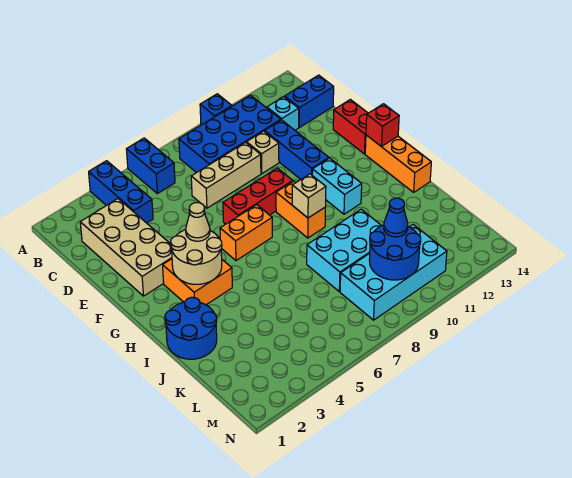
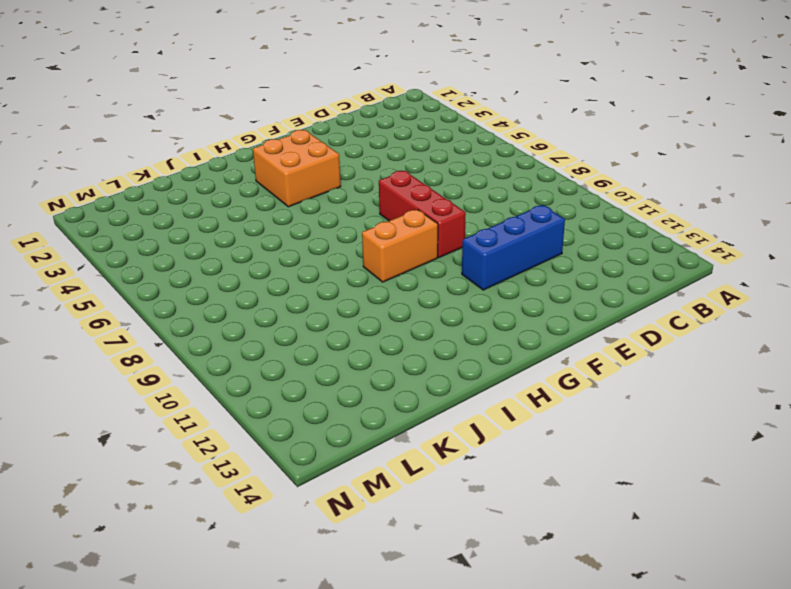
none -> blue 1x3 brick [89,161,153,223]
none -> blue 1x2 brick [126,138,175,194]
none -> blue 1x1 brick [200,94,232,125]

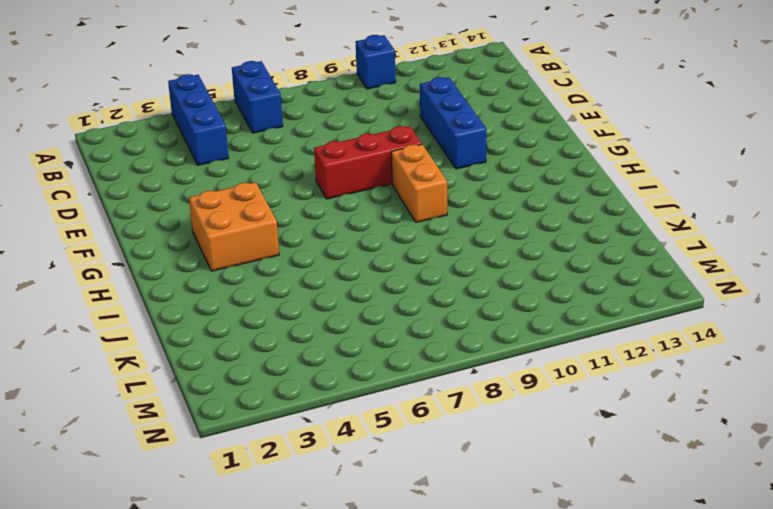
none -> blue 2x4 brick [179,95,281,173]
none -> tan 2x4 brick [80,199,172,296]
none -> cyan 1x1 brick [267,97,299,130]

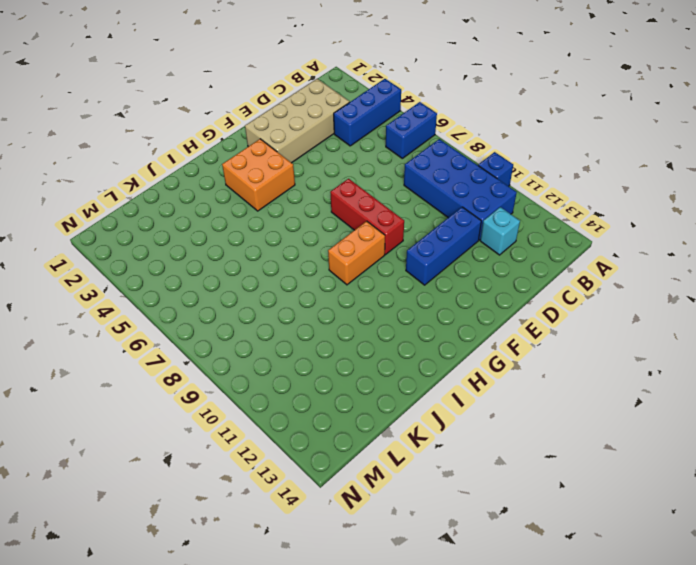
none -> blue 1x2 brick [285,75,334,127]
none -> tan 1x3 brick [191,142,261,208]
none -> tan 1x1 brick [247,131,279,173]

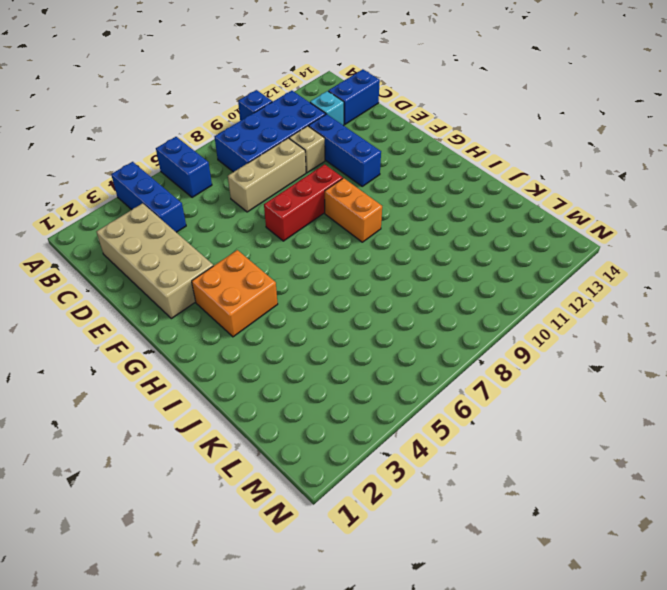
none -> red 1x2 brick [333,99,368,154]
none -> orange 1x2 brick [220,205,272,261]
none -> cyan 1x2 brick [312,158,362,214]

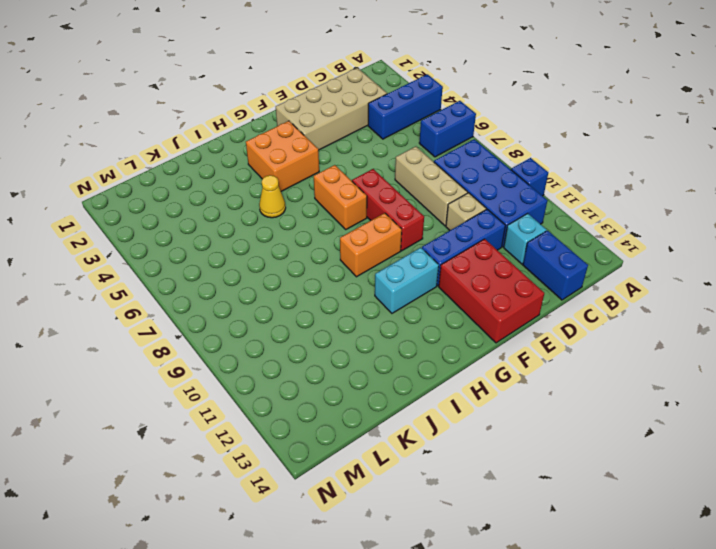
red 2x3 brick [439,239,544,343] -> red 1x2 brick [333,99,368,154]
yellow 1x1 cone [259,175,286,218] -> none
none -> orange 1x3 brick [365,135,431,192]
none -> blue 2x2 round brick [165,297,217,359]
none -> cyan 2x3 brick [307,209,382,292]

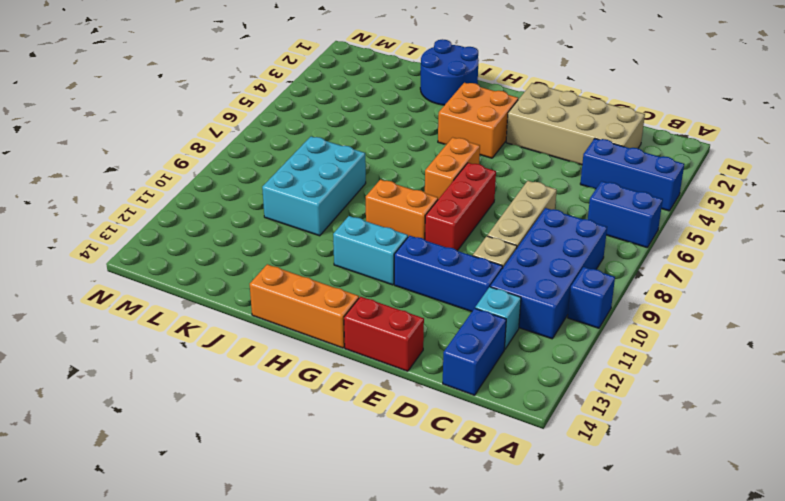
none -> cyan 2x4 brick [340,225,447,320]
none -> tan 2x2 round brick [171,230,222,284]
none -> red 1x1 brick [366,104,399,147]

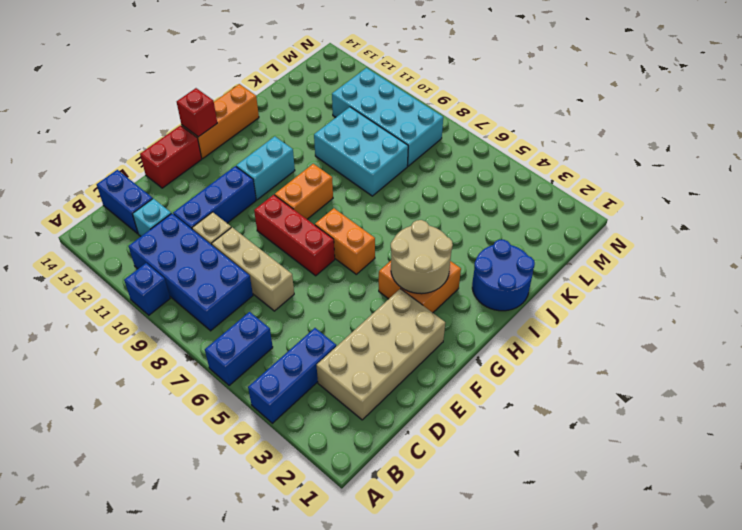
none -> tan 1x1 brick [292,174,326,218]
none -> blue 2x2 round brick [369,225,421,280]
none -> tan 1x1 cone [186,203,210,241]

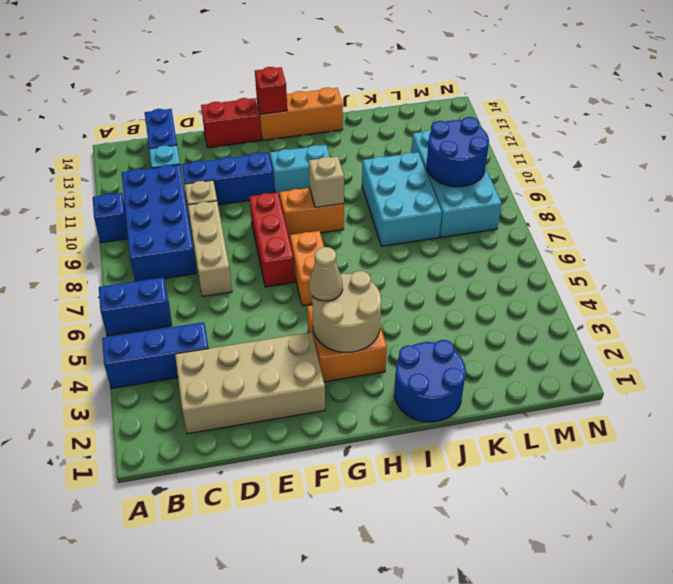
none -> blue 1x1 cone [384,198,408,237]

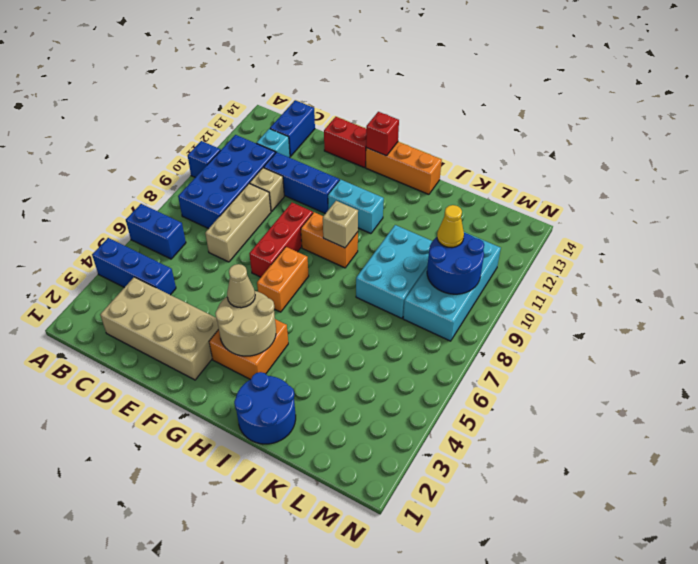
yellow 1x1 cone [437,205,464,248] -> blue 1x1 cone [384,198,408,237]

